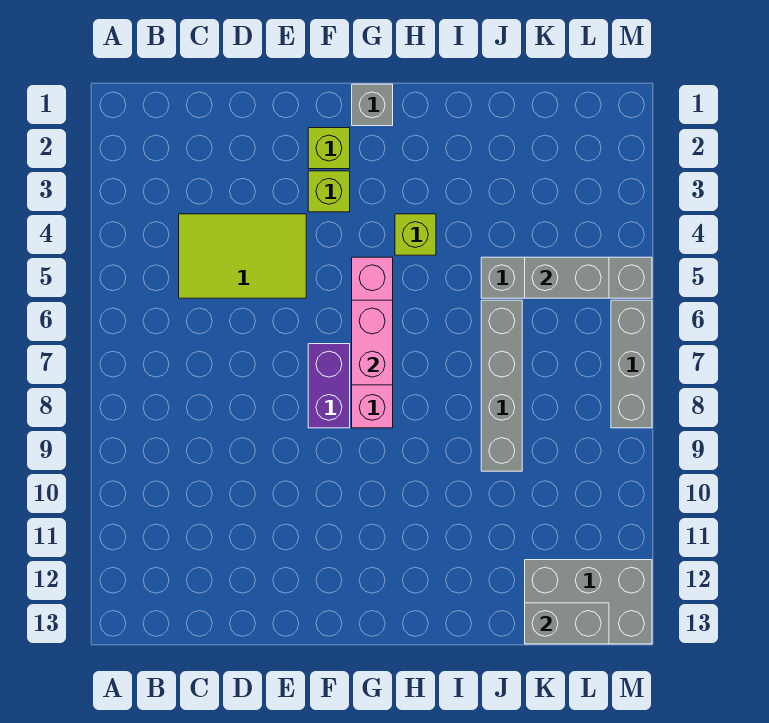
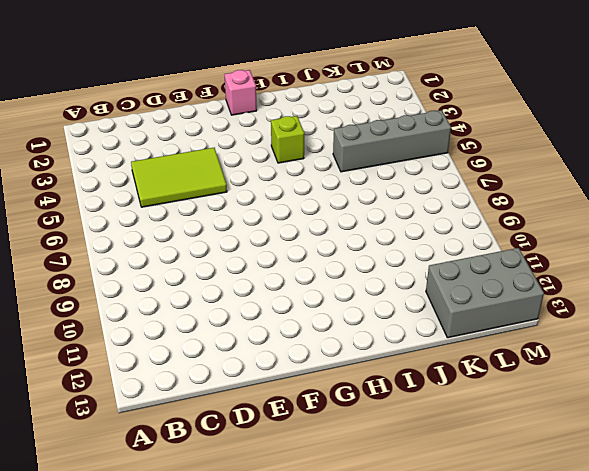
pink 1x1 brick [225,70,257,115] -> grey 1x1 brick [352,84,393,126]
none -> lime 1x1 brick [308,128,350,169]
none -> lime 1x1 brick [308,171,350,212]
none -> purple 1x2 brick [308,344,350,428]

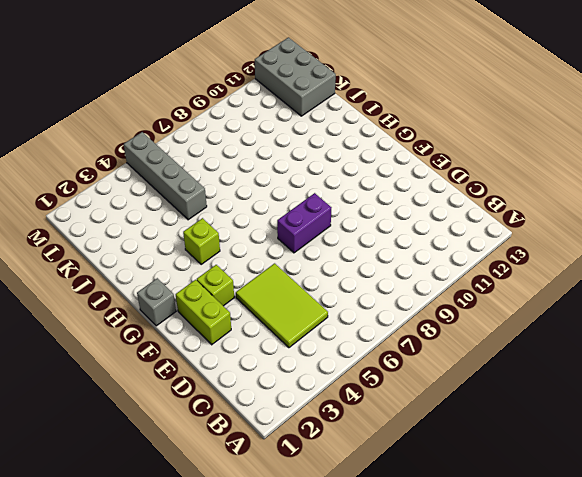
lime 1x2 brick [176,280,231,345] -> lime 1x1 brick [308,128,350,169]
none -> pink 1x4 brick [352,257,393,428]
none -> grey 1x4 brick [481,300,522,471]
none -> grey 1x3 brick [611,300,652,428]

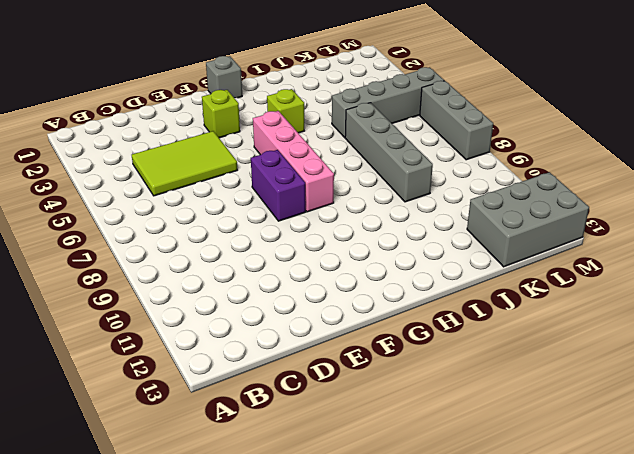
none -> lime 1x1 brick [308,128,350,169]
none -> pink 1x2 brick [352,300,393,385]
none -> grey 1x2 brick [525,257,609,298]

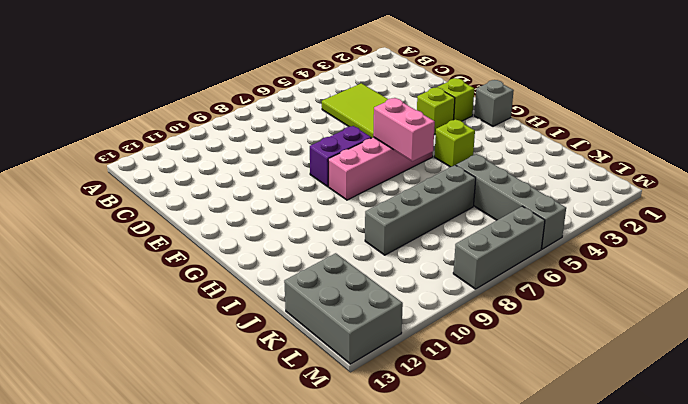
pink 1x2 brick [373,98,435,161] -> pink 1x2 brick turned to [352,300,393,385]
none -> grey 1x2 brick [525,257,609,298]
none -> grey 1x2 brick [525,603,609,644]

